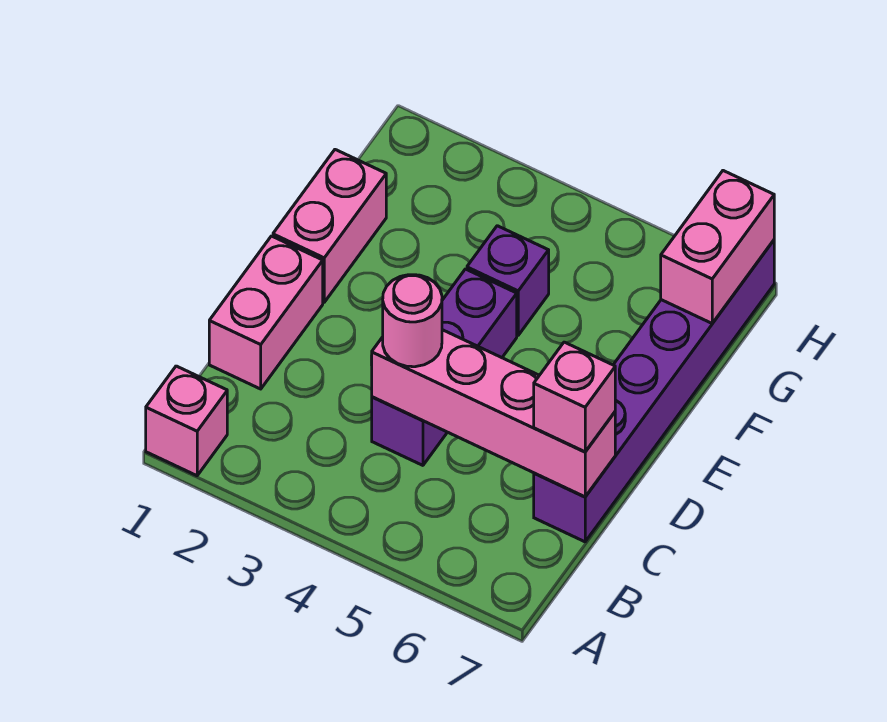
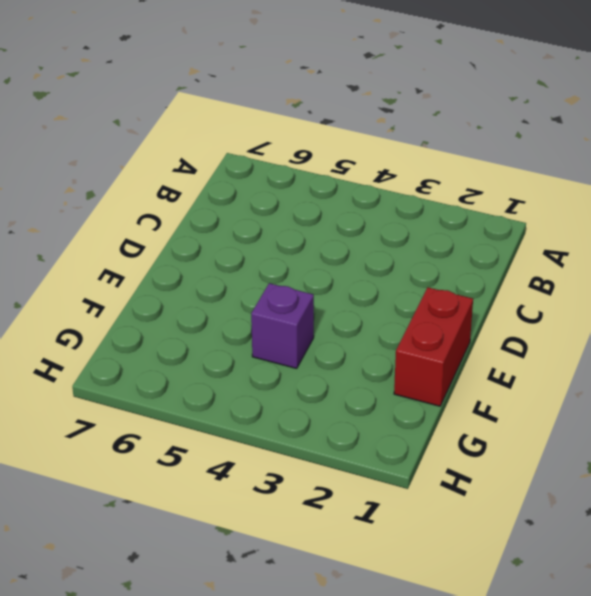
red 1x2 brick [394,287,473,406] -> pink 1x2 brick [273,150,386,302]
none -> pink 1x1 brick [146,366,227,476]
none -> pink 1x2 brick [209,236,323,389]

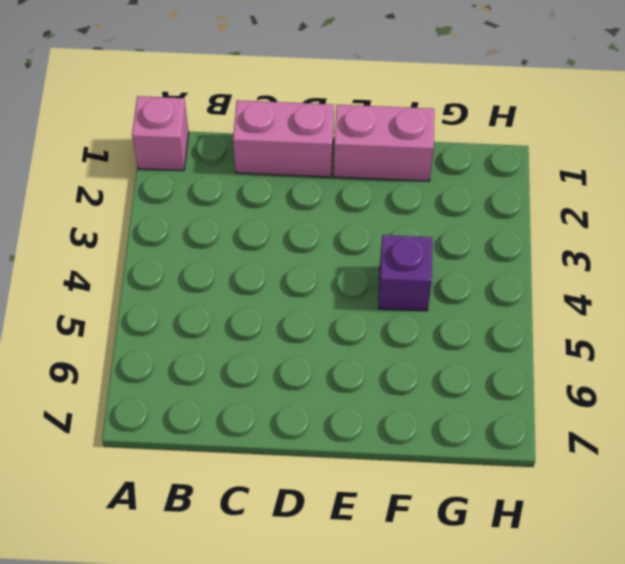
none -> purple 1x3 brick [372,269,517,465]
none -> purple 1x6 brick [534,240,774,542]

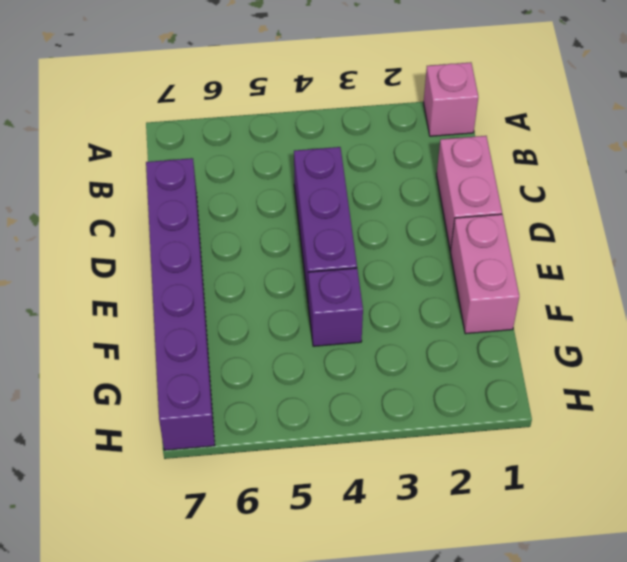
none -> pink 1x4 brick [371,330,615,497]
none -> pink 1x2 brick [661,171,774,323]

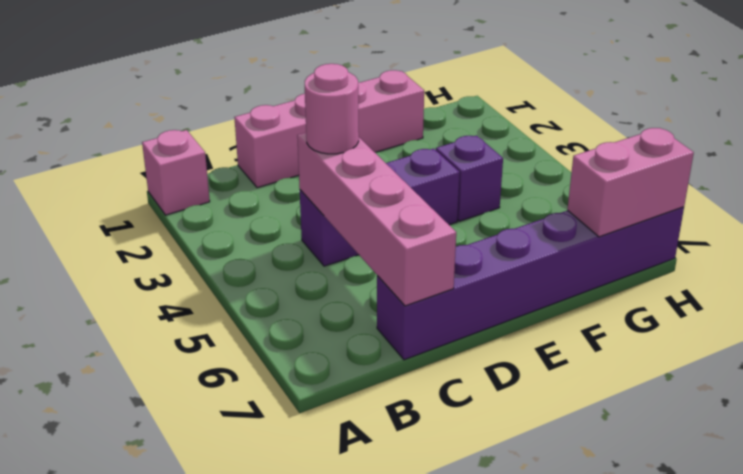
none -> pink 1x1 brick [534,342,615,452]

